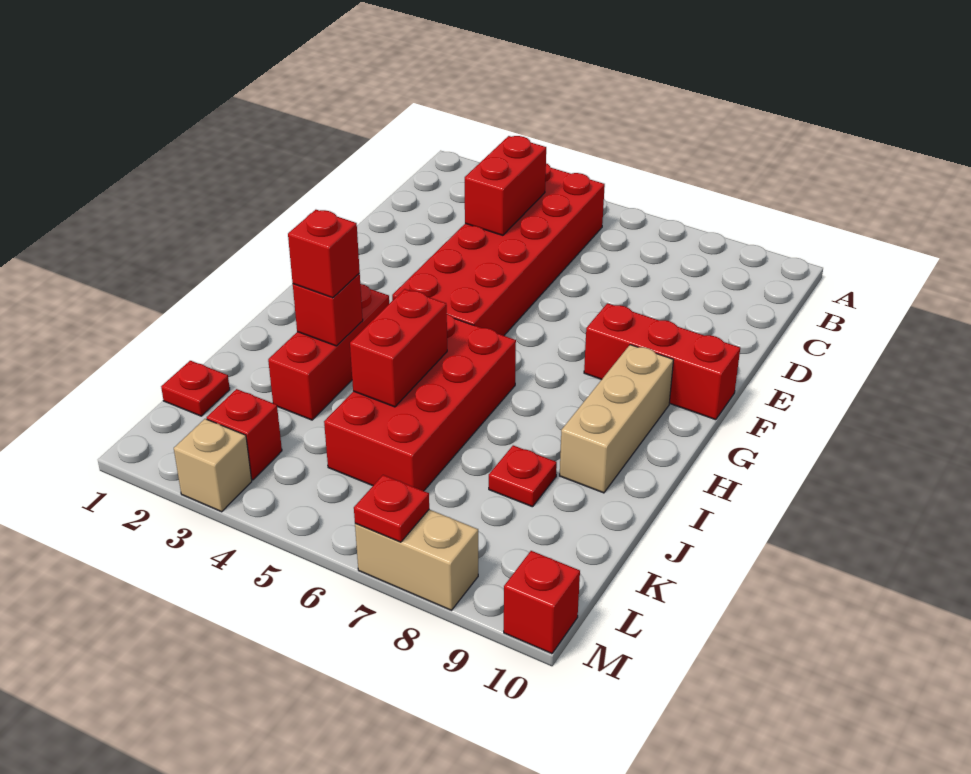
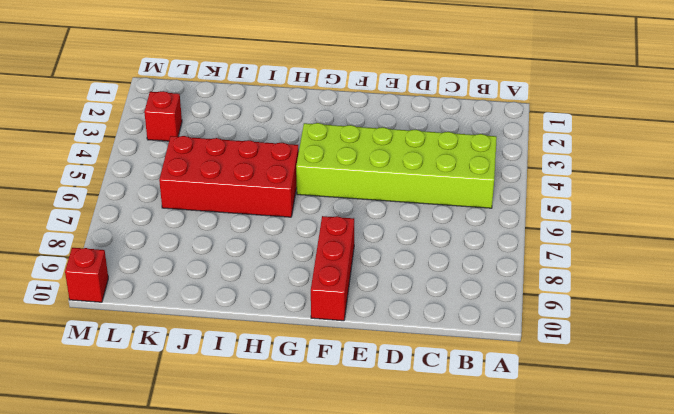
lime 2x6 brick [296,123,497,208] -> red 2x6 brick [392,163,605,336]
none -> tan 1x3 brick [560,345,673,493]
none -> red 1x3 brick [268,284,389,420]
none -> red 1x1 plate [489,445,557,507]

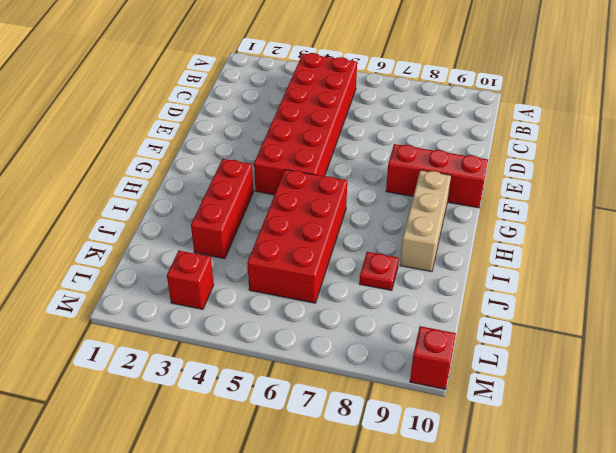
none -> red 1x1 plate [161,361,230,416]
none -> tan 1x1 brick [174,419,252,512]
none -> tan 1x2 brick [355,510,478,610]

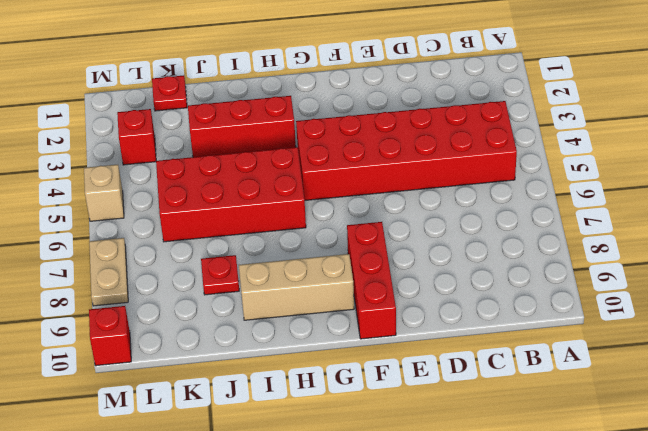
tan 1x1 brick [84,165,124,221] -> tan 1x1 brick moved to [174,419,252,512]
tan 1x2 plate [89,238,128,306] -> tan 1x2 brick [355,510,478,610]
none -> red 1x2 brick [465,136,546,235]
none -> red 1x1 brick [293,274,363,346]
none -> red 1x2 brick [350,289,447,407]

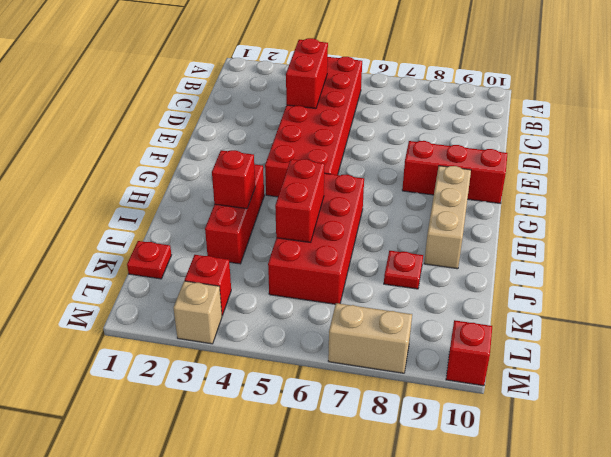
none -> red 1x1 plate [354,475,429,542]
none -> red 1x1 brick [288,210,360,298]

